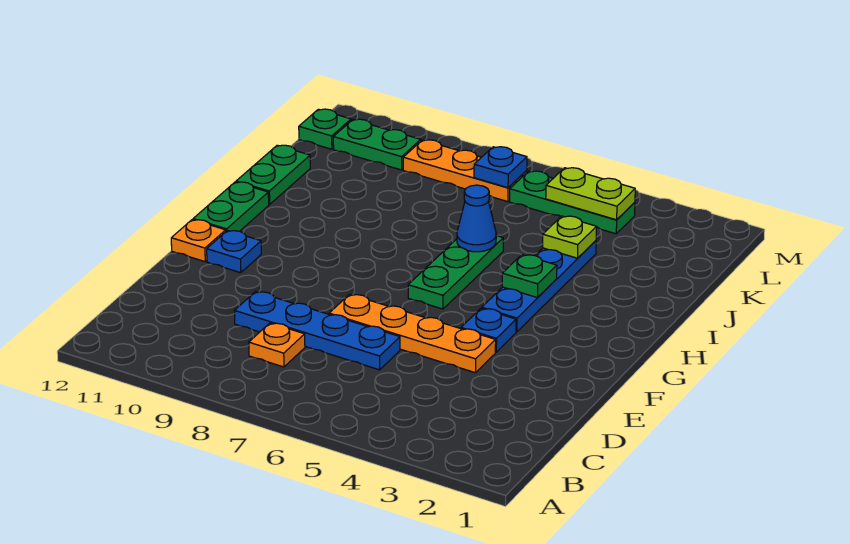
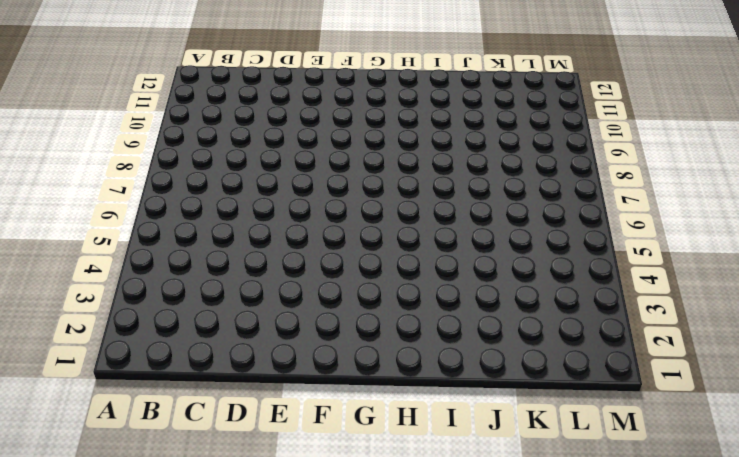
none -> orange 1x1 plate [249,323,305,367]
none -> blue 1x4 plate [235,292,400,370]
none -> orange 1x4 plate [329,294,496,373]

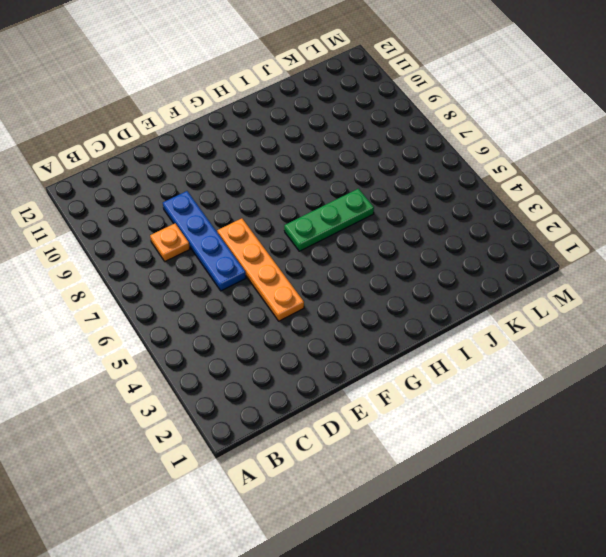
none -> blue 1x1 plate [461,308,516,352]
none -> blue 1x1 plate [207,231,261,273]
none -> orange 1x1 plate [171,220,226,262]

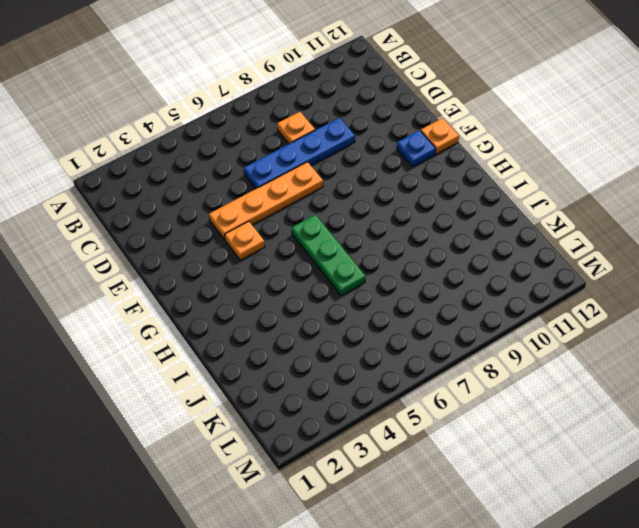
orange 1x1 plate [225,221,265,260] -> blue 1x1 plate [461,308,516,352]
none -> blue 1x4 plate [482,241,596,332]
none -> green 1x2 plate [193,182,269,231]
none -> green 1x2 plate [236,145,310,204]

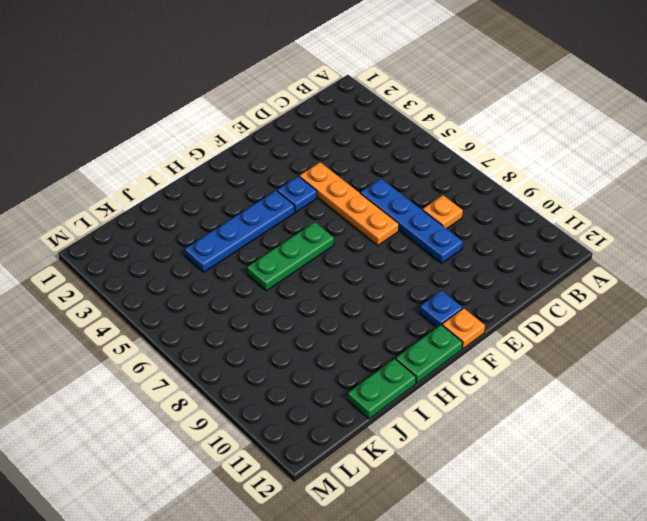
none -> green 1x3 plate [510,171,635,234]
none -> orange 1x3 plate [403,140,527,202]
none -> green 1x2 plate [333,119,421,170]

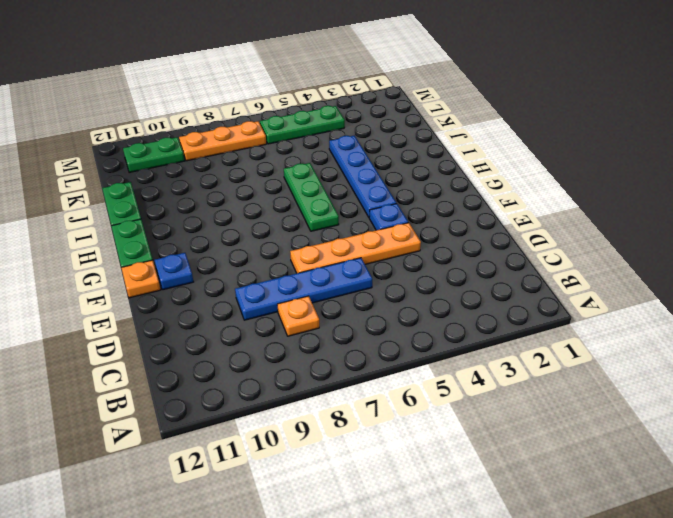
none -> green 1x1 plate [299,109,351,149]
none -> green 1x1 plate [502,255,557,298]
none -> blue 1x1 cone [457,185,496,252]

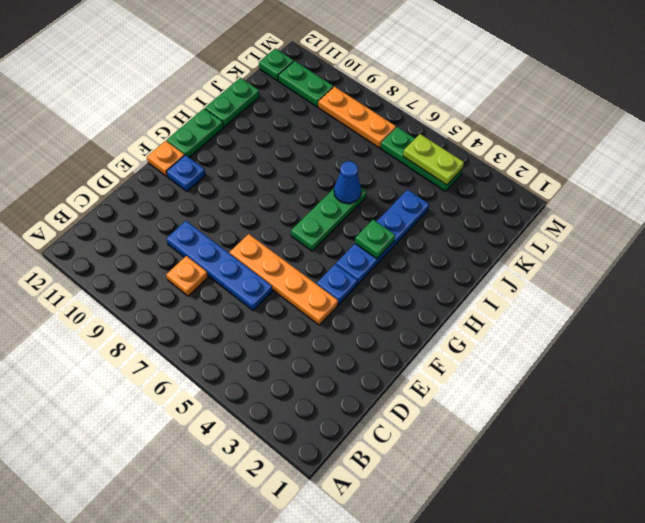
none -> lime 1x1 plate [543,216,597,258]
none -> blue 1x1 plate [474,147,527,188]

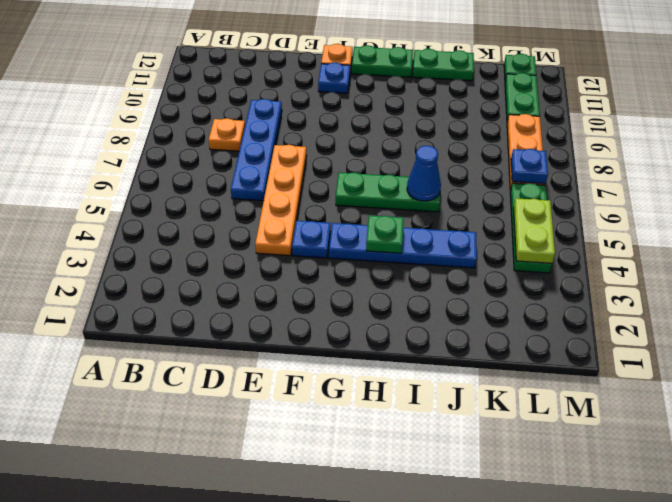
none -> lime 1x1 plate [543,216,597,258]

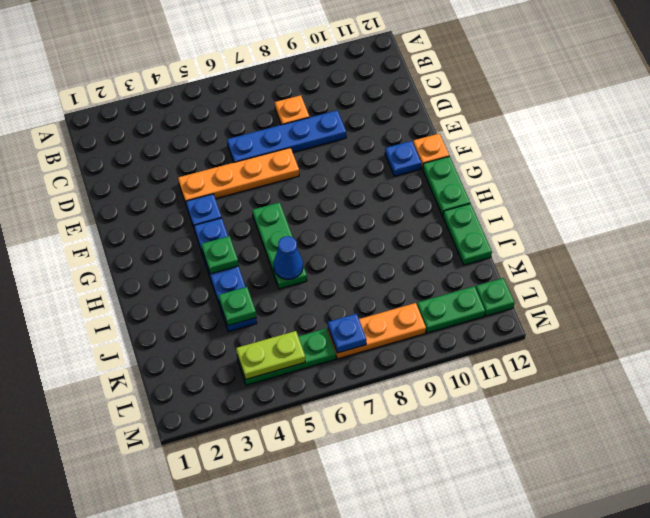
green 1x1 plate [219,287,256,326] -> lime 1x1 plate [543,216,597,258]

